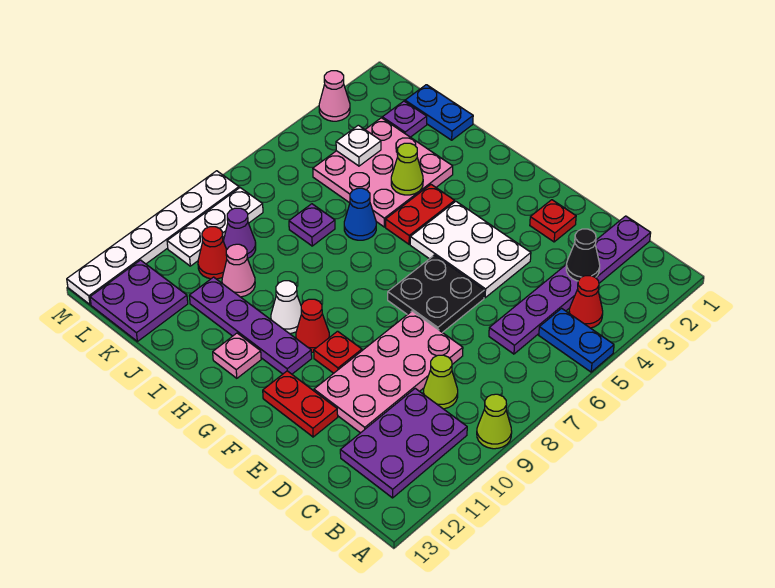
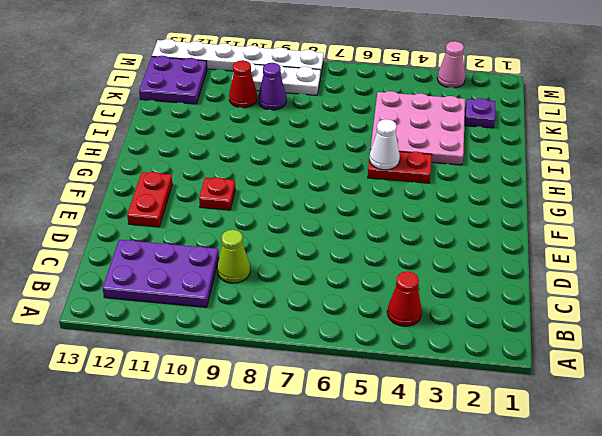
white 1x1 cone [369,119,400,170] -> white 1x1 cone moved to [271,281,301,334]
none -> blue 1x2 plate [539,308,614,372]
none -> lime 1x1 cone [477,394,512,449]
none -> purple 1x6 plate [489,216,651,354]
none -> pink 2x4 plate [314,311,463,433]

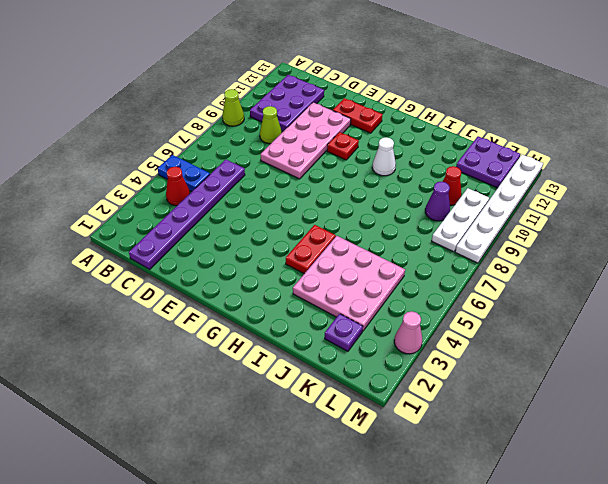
none -> red 1x1 plate [530,200,576,242]
none -> white 2x3 plate [410,201,531,298]
none -> black 2x2 plate [388,255,484,333]
none -> red 1x1 cone [296,299,329,352]

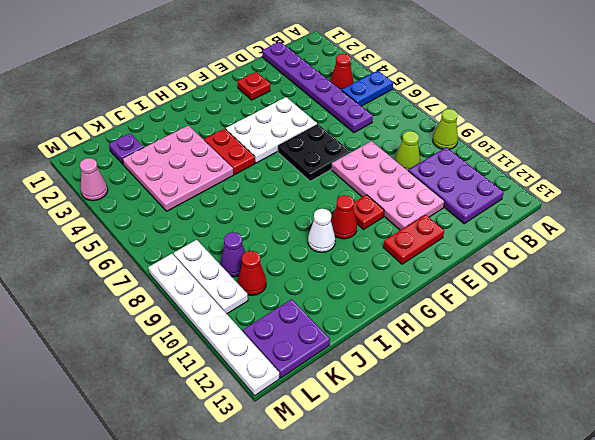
none -> purple 1x4 plate [189,277,312,374]
none -> pink 1x1 plate [213,333,261,378]
none -> blue 1x1 cone [344,188,376,240]
none -> blue 1x2 plate [405,85,473,140]

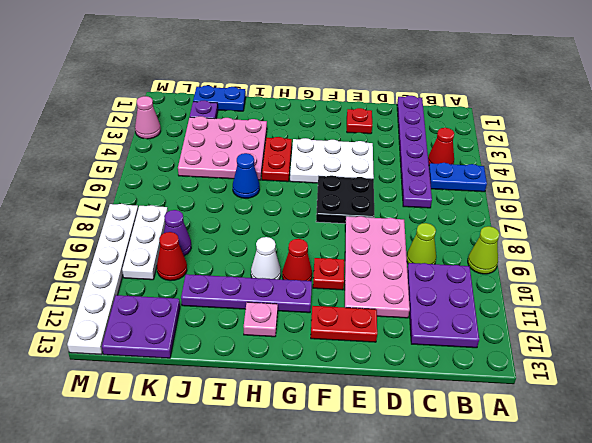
none -> purple 1x1 plate [289,204,335,246]
none -> pink 1x1 cone [222,244,255,297]
none -> black 1x1 cone [566,229,600,281]
none -> lime 1x1 cone [391,143,423,195]

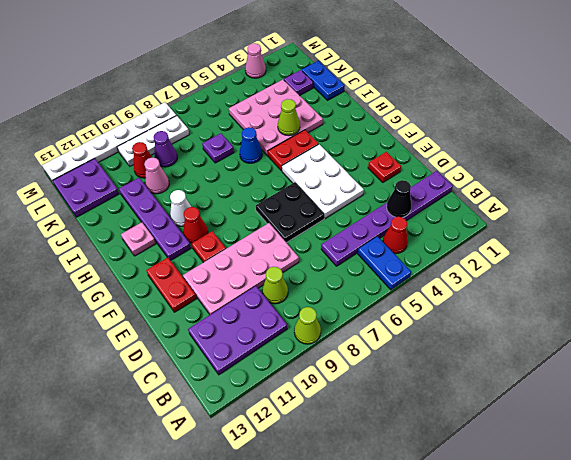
none -> white 1x1 plate [336,125,381,166]

